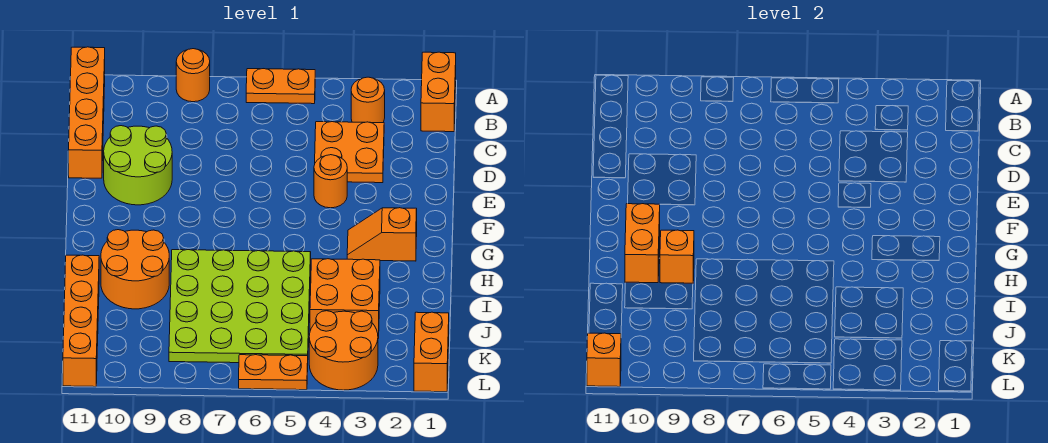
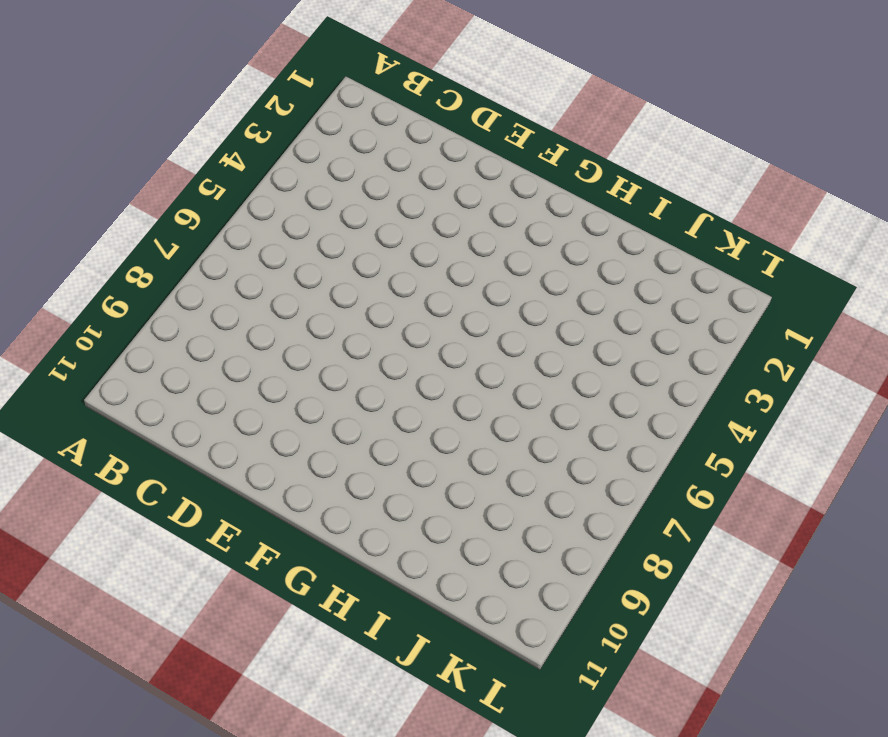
none -> orange 1x2 brick [421,52,456,132]
none -> orange 1x2 plate [246,69,315,104]
none -> orange 1x1 round brick [176,49,210,102]

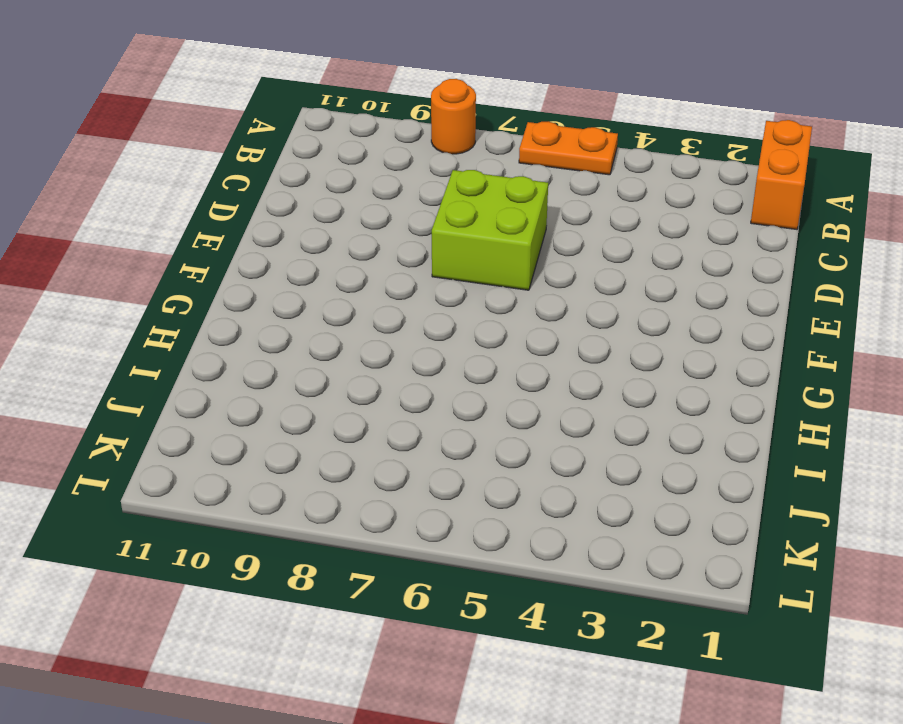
lime 2x2 brick [432,170,548,290] -> none
none -> orange 1x4 brick [69,47,105,178]
none -> orange 1x1 round brick [351,77,385,123]
none -> orange 2x2 plate [315,122,384,183]

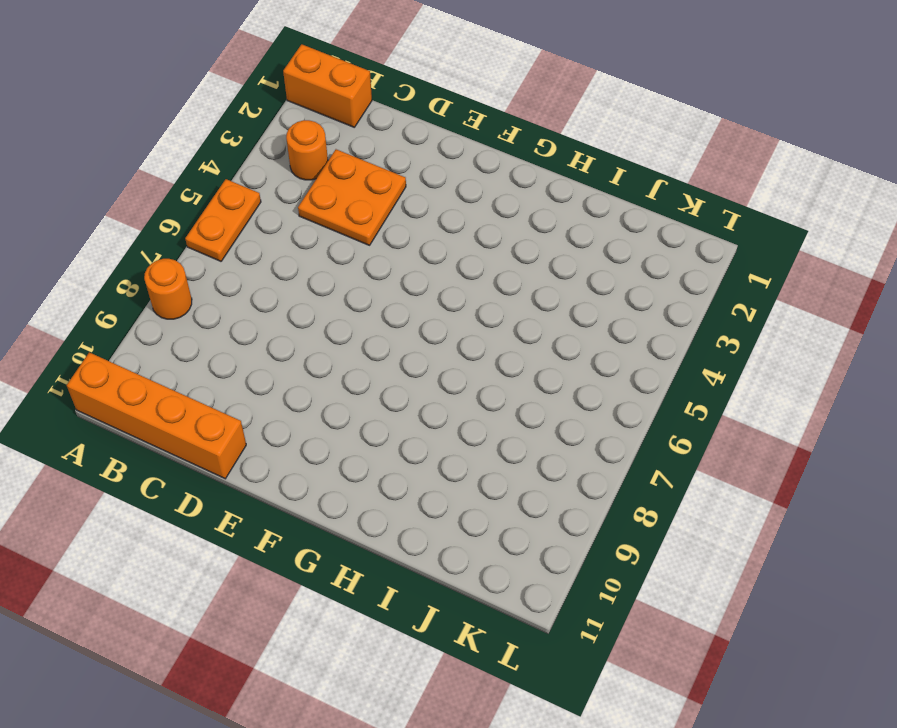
none -> lime 2x2 round brick [104,126,172,205]
none -> orange 1x1 round brick [314,155,347,208]
none -> orange 1x2 slope [347,208,417,261]

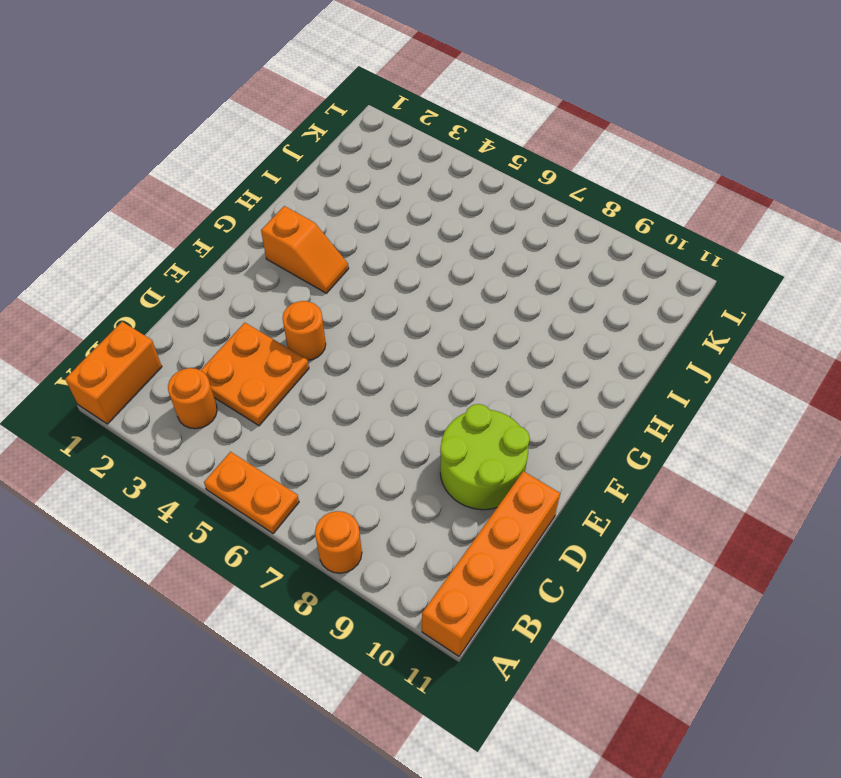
none -> lime 4x4 plate [169,250,311,363]
none -> orange 2x2 round brick [101,230,169,309]
none -> orange 2x2 brick [310,259,380,338]

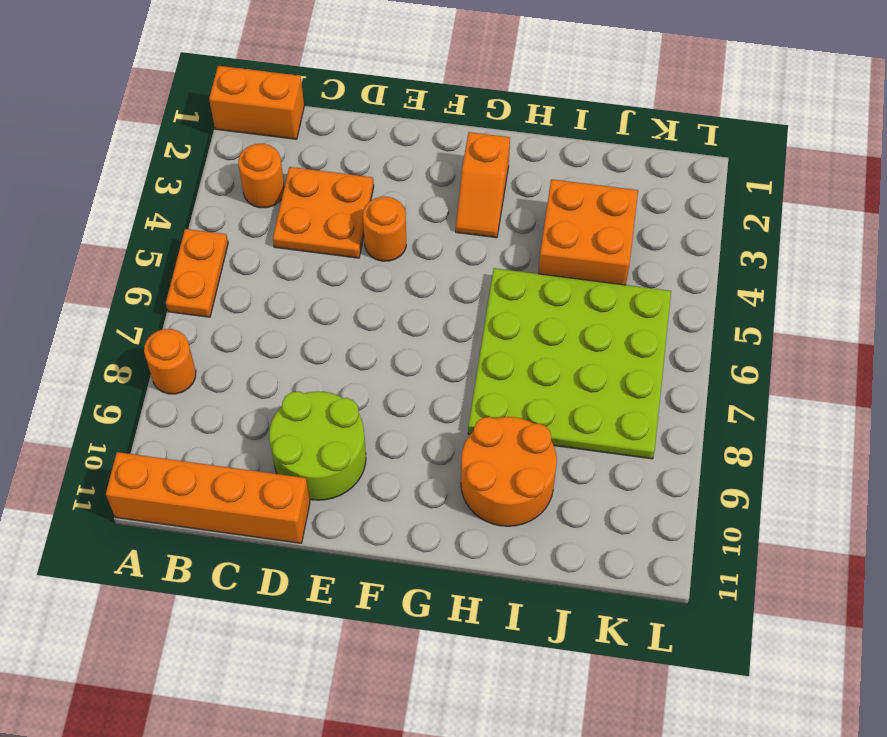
none -> orange 1x4 brick [63,255,99,387]
none -> orange 1x2 brick [414,312,449,392]
none -> orange 2x2 round brick [309,311,378,390]

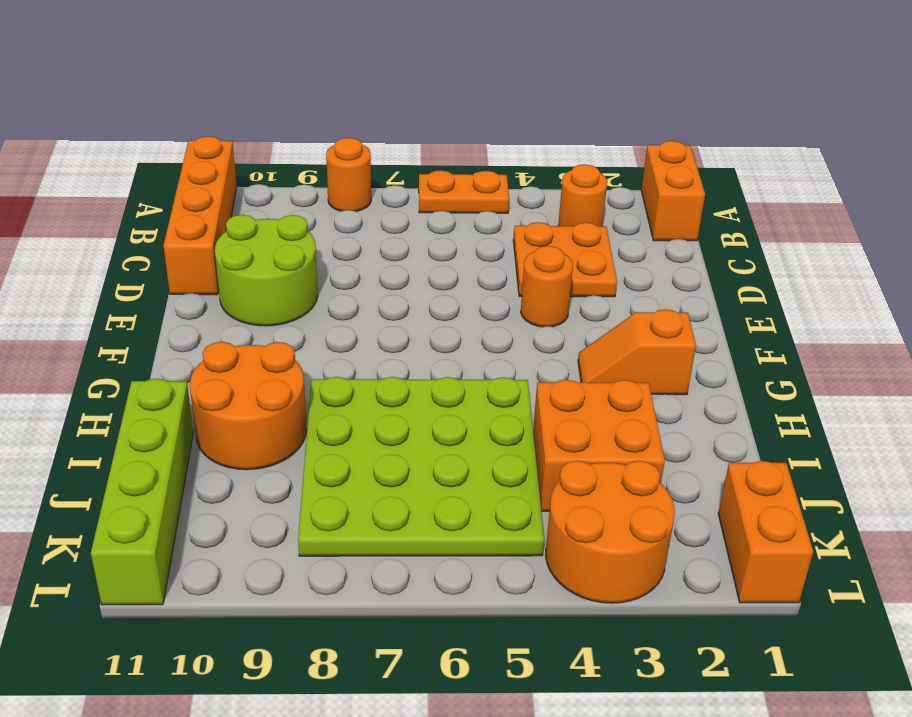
lime 1x4 brick [91,379,193,605] -> orange 1x4 brick [63,255,99,387]
none -> orange 1x2 plate [239,355,308,390]
none -> orange 1x2 brick [625,204,660,283]
none -> orange 1x1 brick [660,230,694,283]

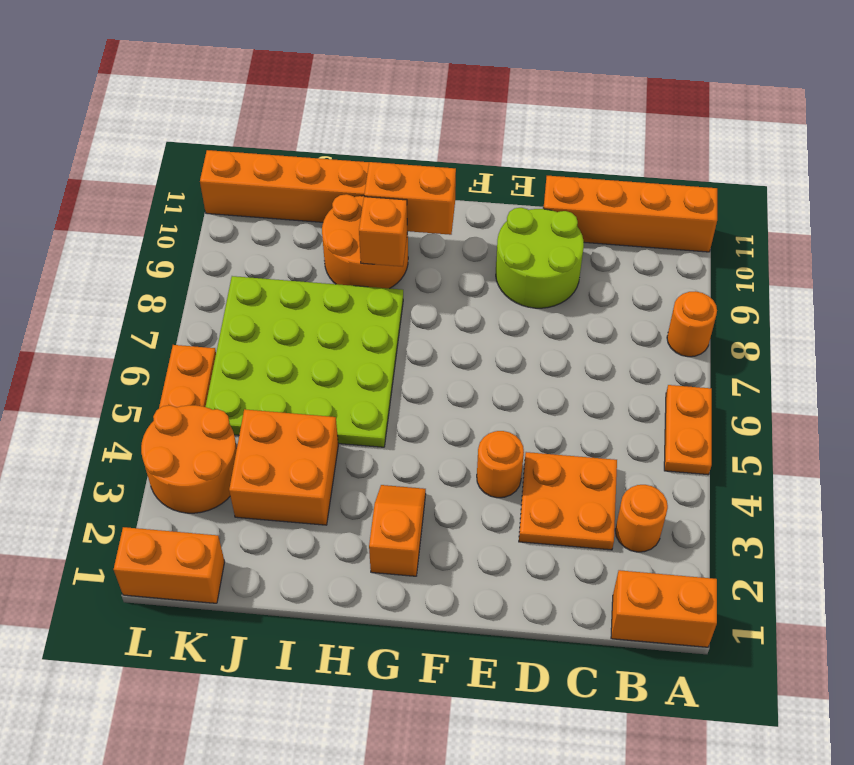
none -> orange 1x1 brick [587,333,621,387]

